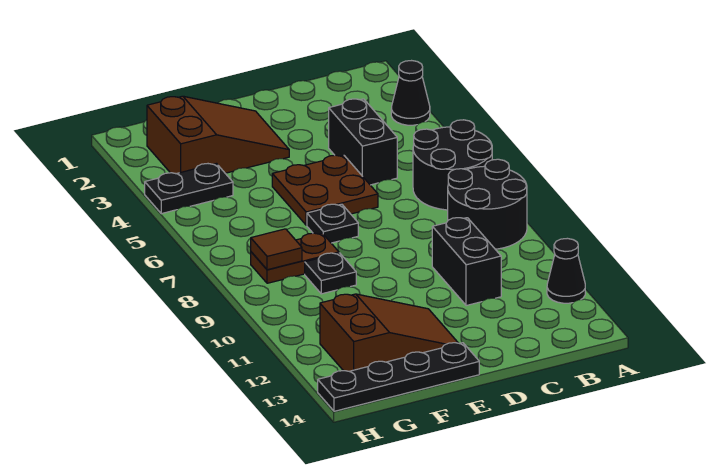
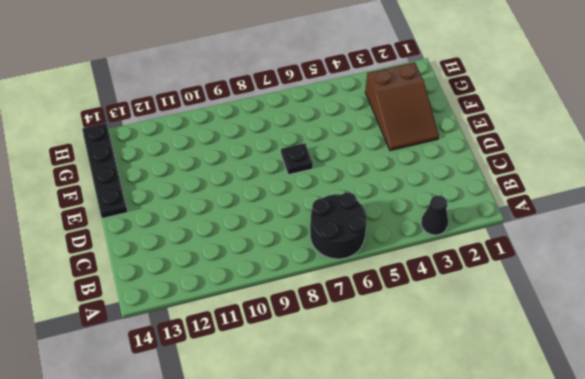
none -> black 2x2 round brick [448,159,527,249]
none -> black 1x1 cone [547,238,585,303]
none -> black 1x2 brick [329,99,397,185]

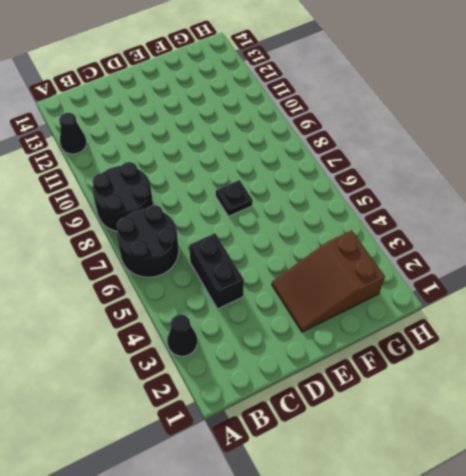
none -> black 1x2 brick [432,218,501,306]
none -> brown 2x2 plate [272,155,378,225]
none -> brown 2x3 slope [320,294,458,371]

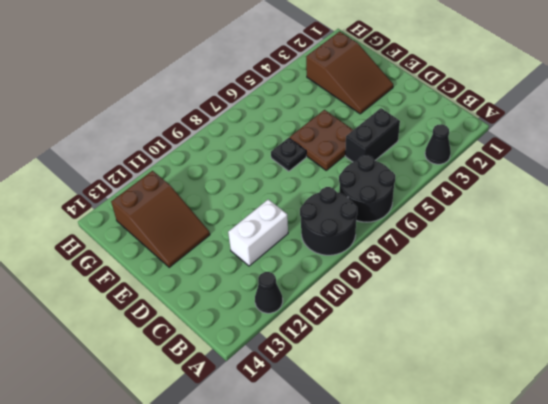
white 1x2 brick [228,199,288,266] -> black 1x2 brick [432,218,501,306]
none -> black 1x4 plate [318,343,479,411]
none -> brown 1x2 plate [251,233,339,283]
none -> black 1x1 plate [305,253,356,294]

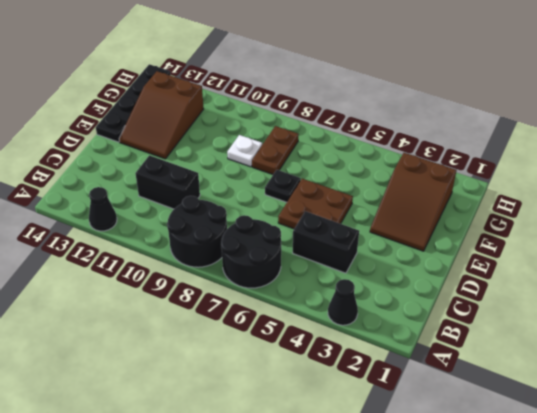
white 1x1 plate [227,135,262,167] -> black 1x1 plate [305,253,356,294]
none -> black 1x2 plate [145,164,233,214]
none -> brown 1x1 tile [251,229,302,270]

